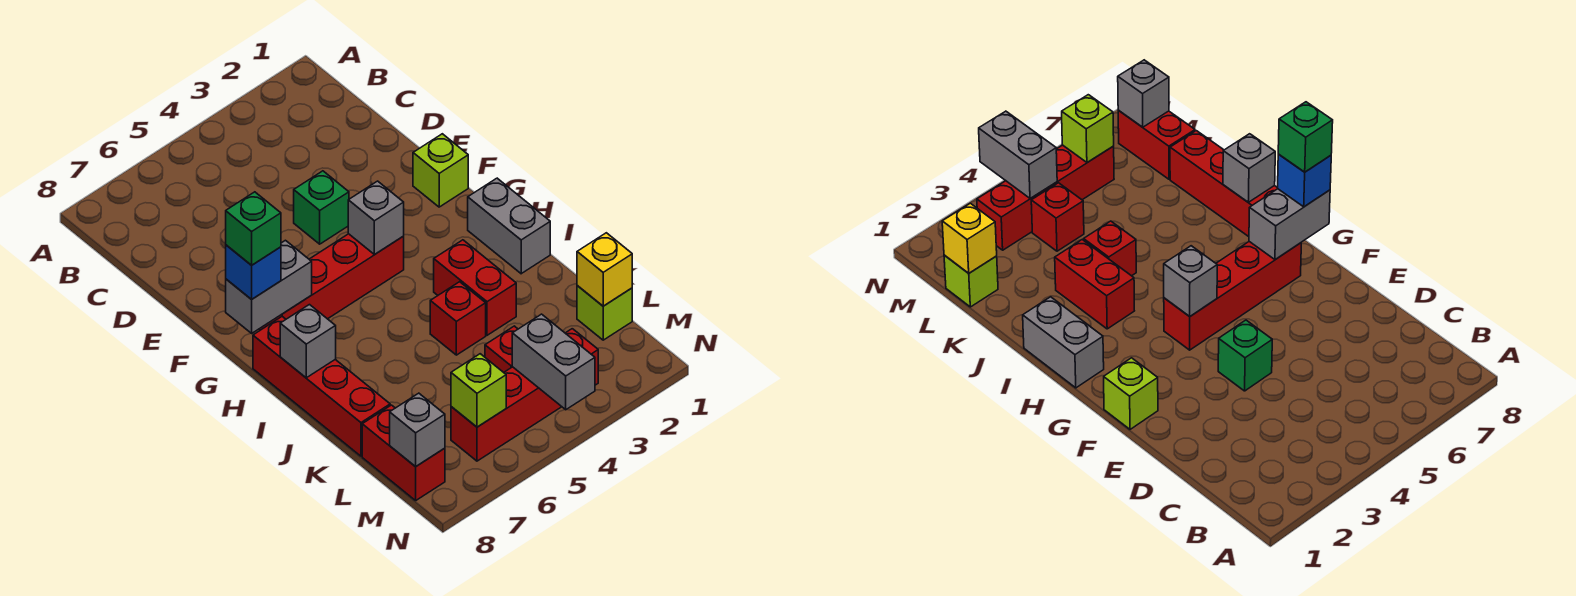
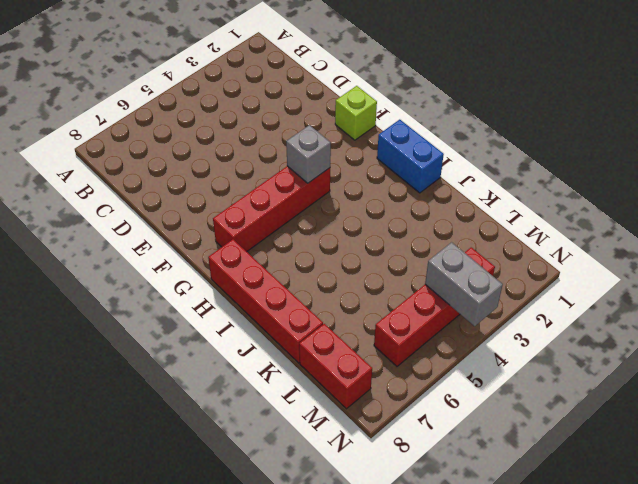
blue 1x2 brick [377,120,444,193] -> grey 1x2 brick [468,178,550,274]
none -> green 1x1 brick [294,171,349,244]
none -> red 1x2 brick [434,240,516,335]
none -> red 1x1 brick [430,282,486,355]

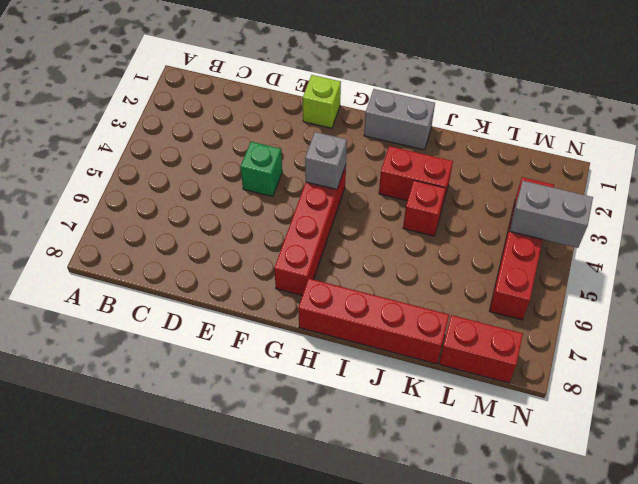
none -> lime 1x1 brick [577,286,632,340]
none -> red 1x1 brick [485,326,518,372]
none -> grey 1x2 brick [226,240,312,333]

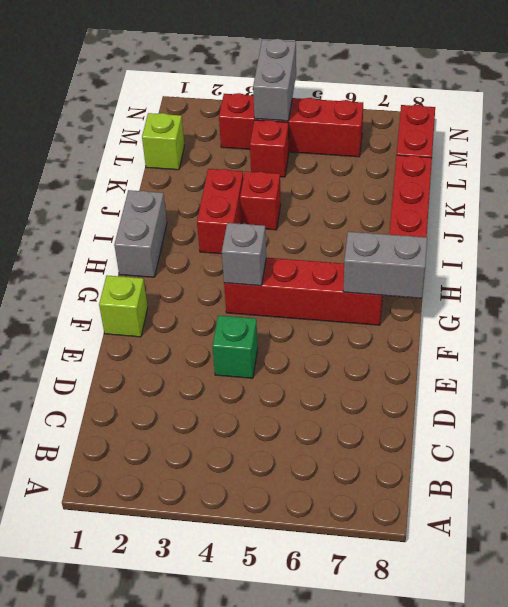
none -> grey 1x1 brick [280,305,336,378]
none -> yellow 1x1 brick [577,233,632,306]
none -> lime 1x1 brick [451,354,506,427]

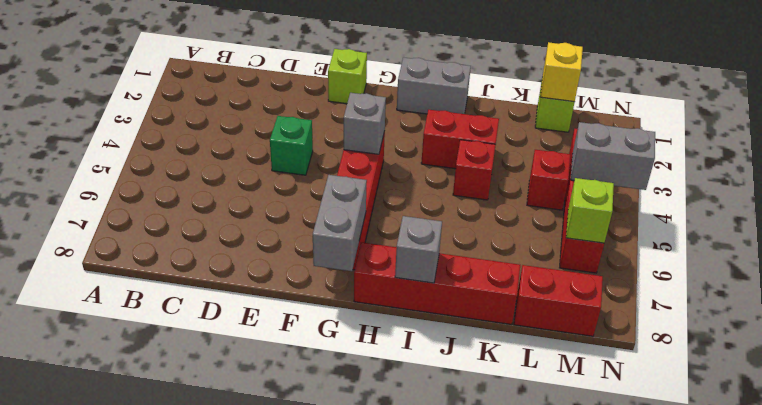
none -> grey 1x1 brick [390,393,445,467]
none -> blue 1x1 brick [226,245,281,299]
none -> green 1x1 brick [226,192,281,265]

